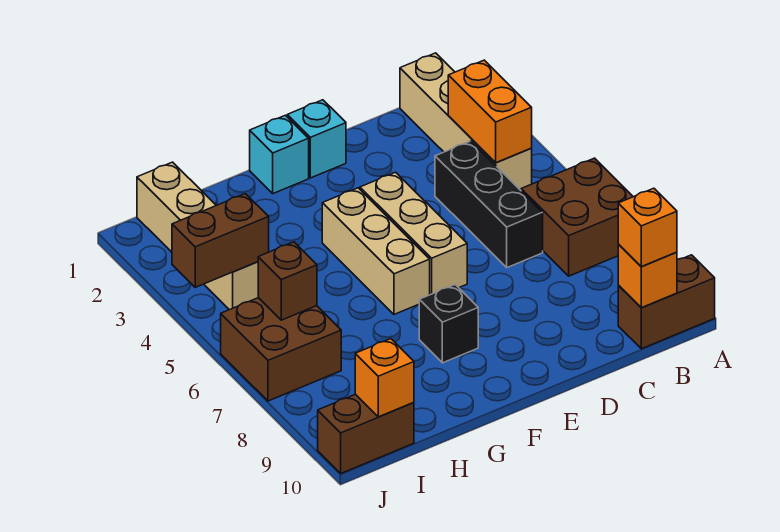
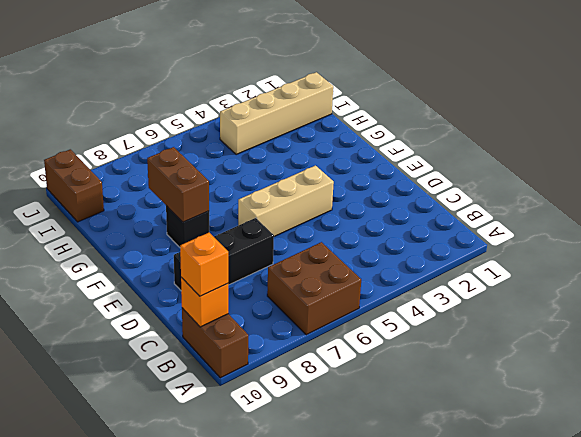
black 1x3 brick [174,218,274,290] -> black 1x3 brick moved to [435,141,543,268]
brown 1x2 brick [147,147,209,222] -> brown 1x2 brick moved to [172,194,269,287]
none -> tan 1x4 brick [400,53,532,190]
none -> cyan 1x1 brick [287,100,346,178]
none -> cyan 1x1 brick [250,115,309,194]

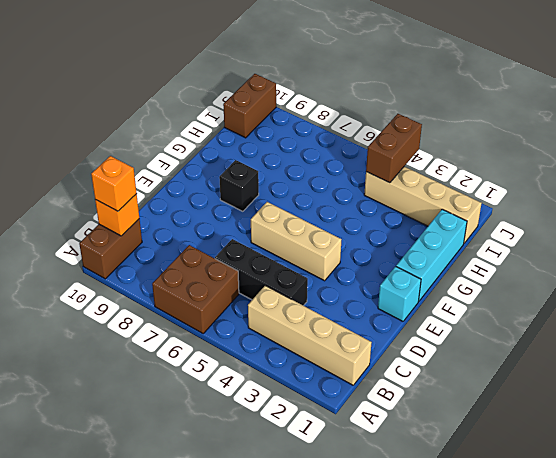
cyan 1x3 brick [396,209,467,301] -> cyan 1x1 brick [250,115,309,194]
none -> tan 1x3 brick [322,188,430,314]
none -> brown 2x2 brick [221,298,341,401]
none -> orange 1x2 brick [448,60,532,163]

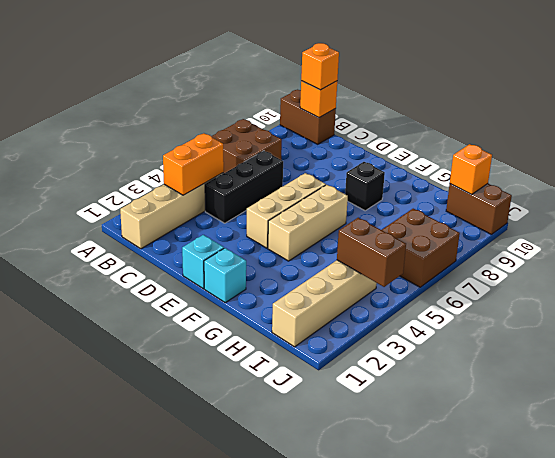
none -> brown 1x1 brick [258,242,317,320]

